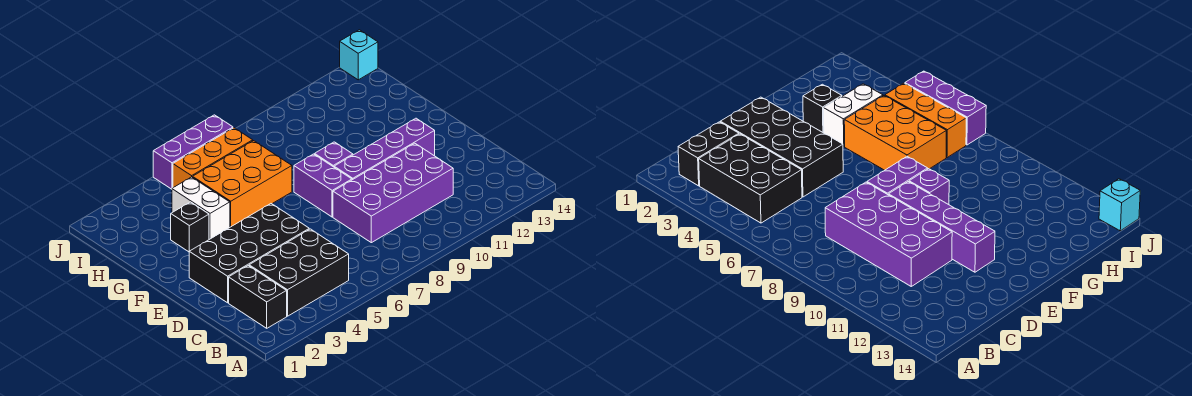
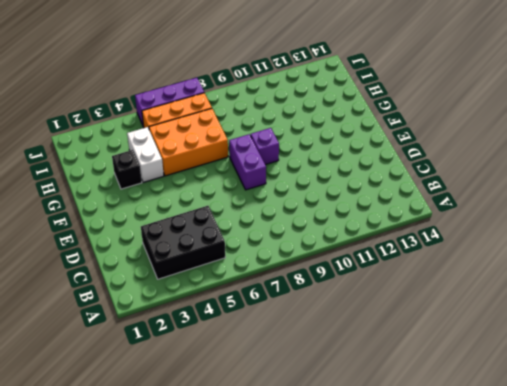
none -> black 1x2 brick [229,266,287,328]
none -> purple 2x4 brick [333,143,453,243]
none -> black 2x4 brick [189,204,309,303]

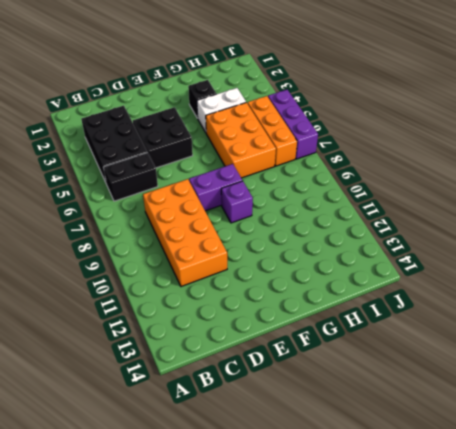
black 1x2 brick [103,153,158,201] -> black 1x2 brick moved to [229,266,287,328]
orange 2x4 brick [143,179,227,287] -> purple 2x4 brick [333,143,453,243]
black 2x2 brick [133,107,193,168] -> black 2x4 brick [189,204,309,303]
none -> purple 1x4 brick [334,118,435,180]
none -> cyan 1x1 brick [340,30,378,80]

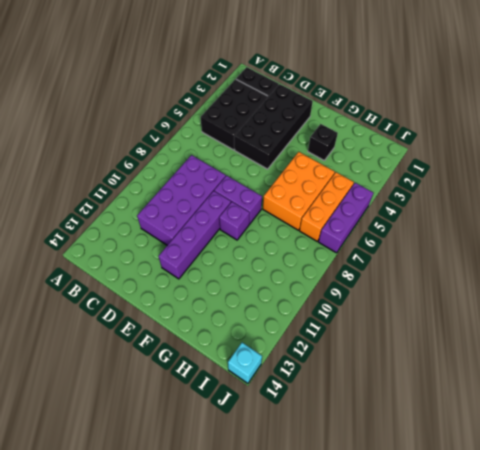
none -> white 1x2 brick [172,177,230,239]

